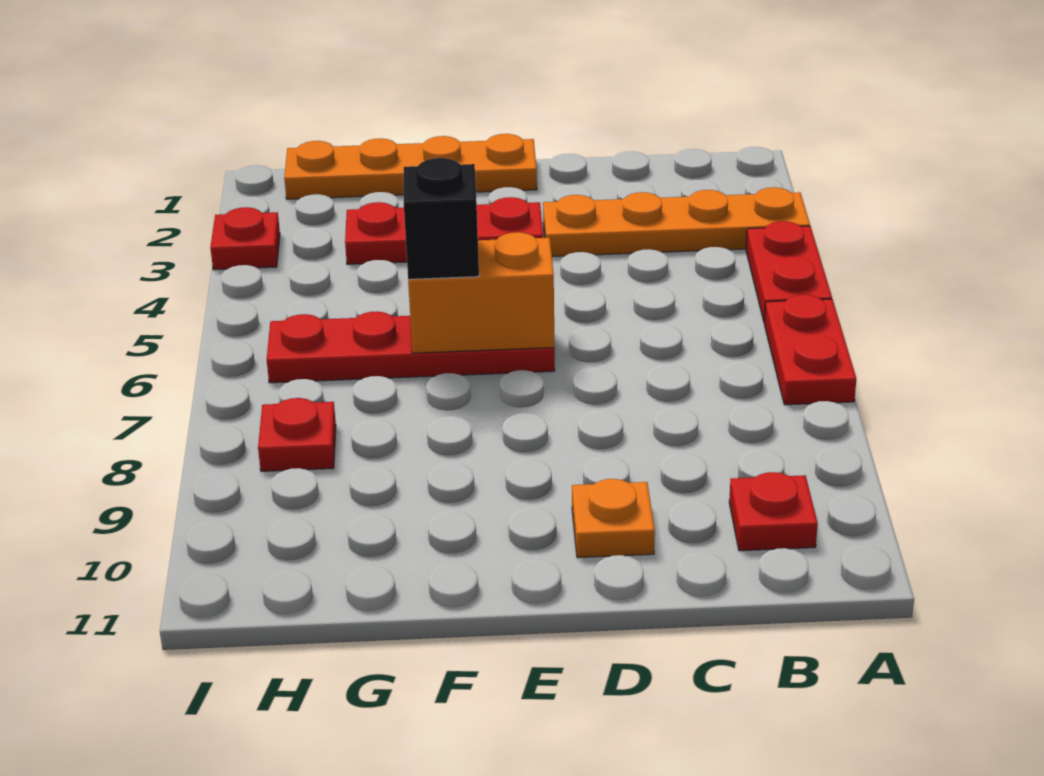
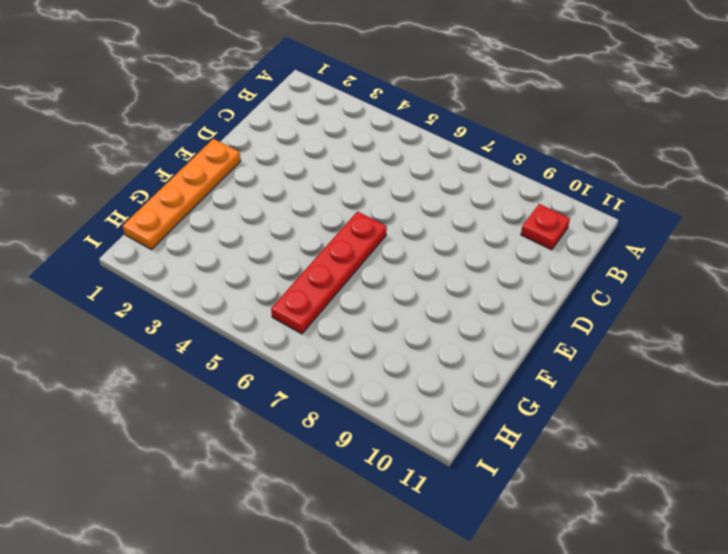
none -> orange 1x4 plate [543,187,810,256]
none -> red 1x2 plate [746,221,832,322]
none -> red 1x2 plate [764,295,856,405]

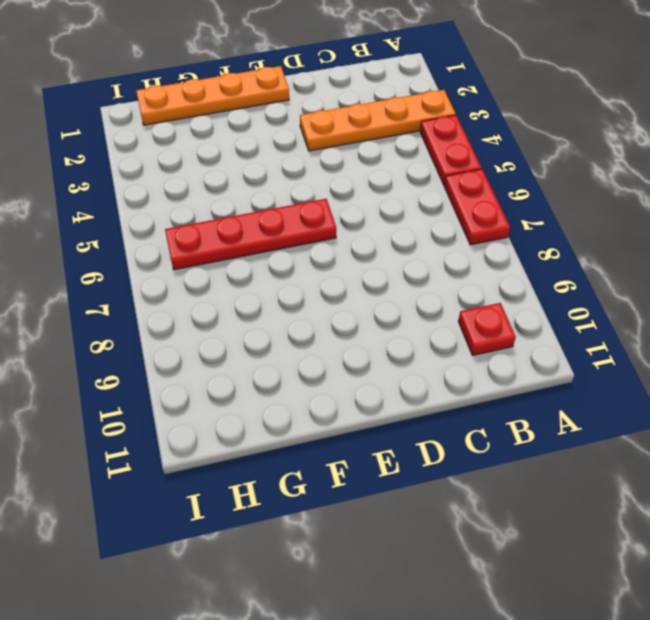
none -> orange 1x1 plate [572,479,655,558]
none -> red 1x3 plate [345,197,543,264]
none -> red 1x1 plate [258,398,336,471]

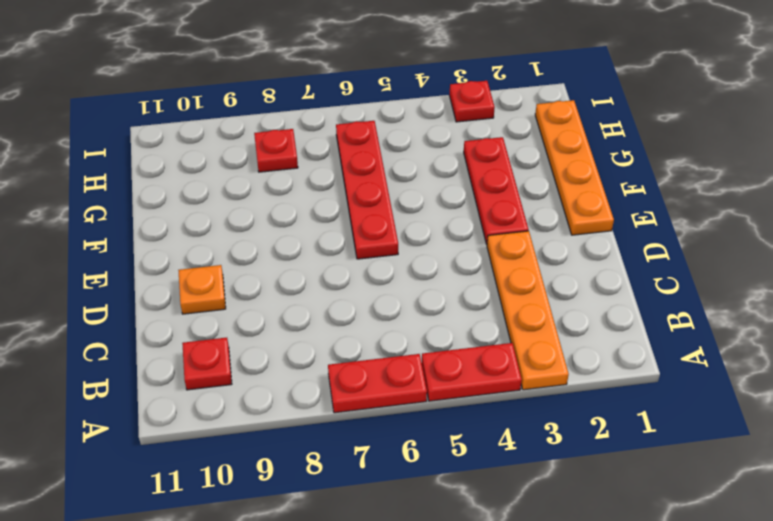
none -> orange 1x2 brick [408,232,555,353]
none -> black 1x1 brick [404,158,479,279]

